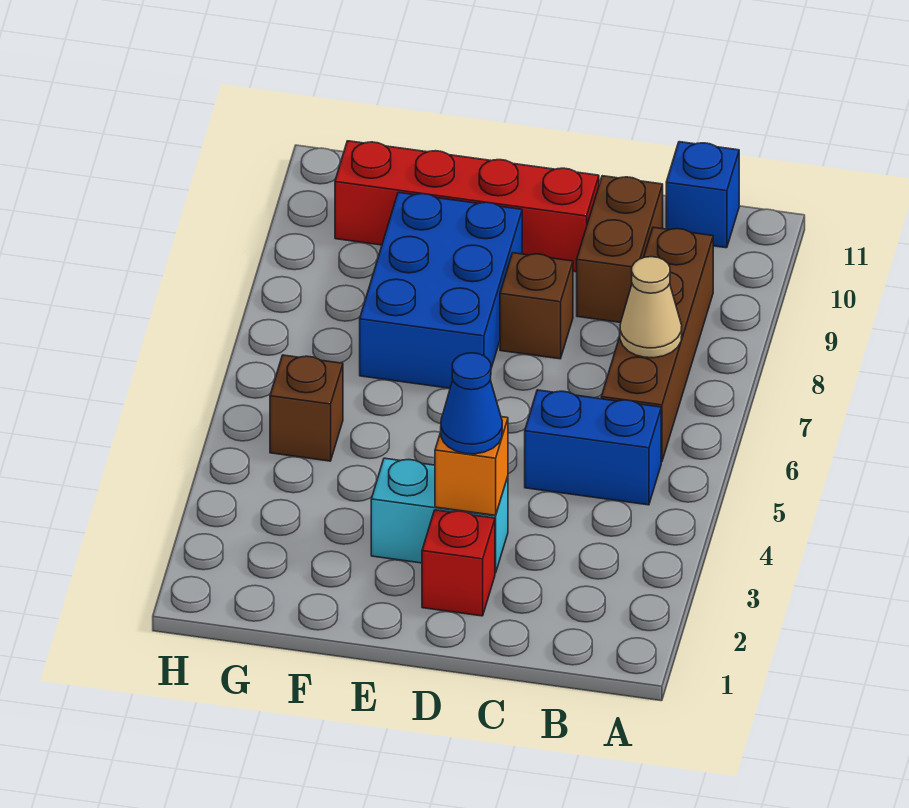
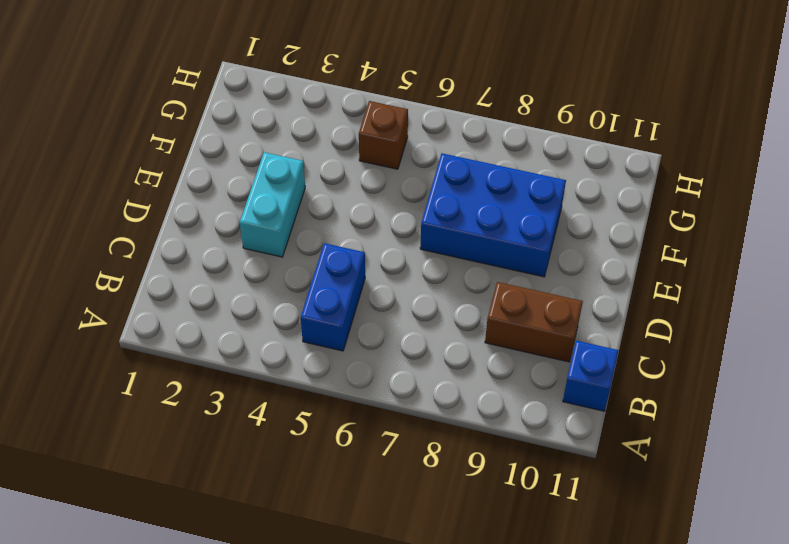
none -> brown 1x4 brick [601,227,713,462]
none -> red 1x1 brick [422,510,495,616]
none -> brown 1x1 brick [500,253,573,359]

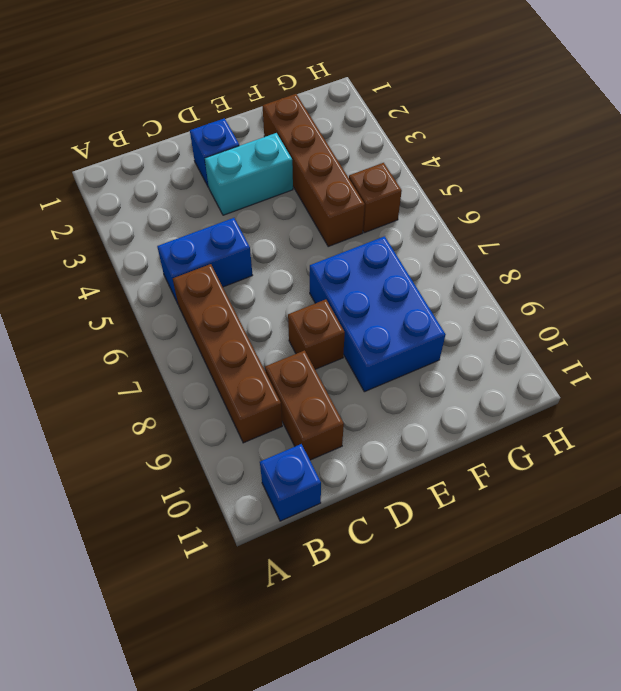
blue 1x1 brick [190,118,239,187] -> red 1x1 brick [422,510,495,616]
brown 1x4 brick [263,94,365,246] -> none
none -> red 1x4 brick [335,141,599,272]
none -> tan 1x1 cone [620,257,682,358]
none -> orange 1x1 brick [435,417,508,515]

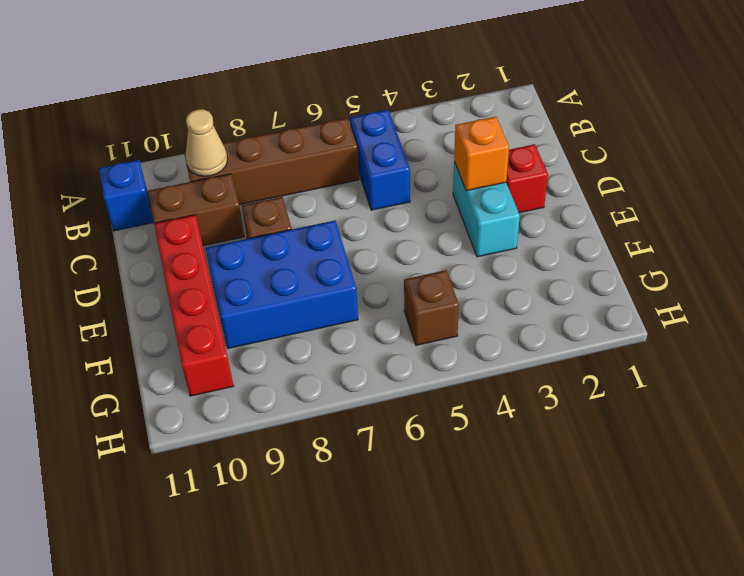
tan 1x1 cone [186,109,227,176] -> tan 1x1 cone moved to [620,257,682,358]
none -> blue 1x1 cone [440,353,502,454]

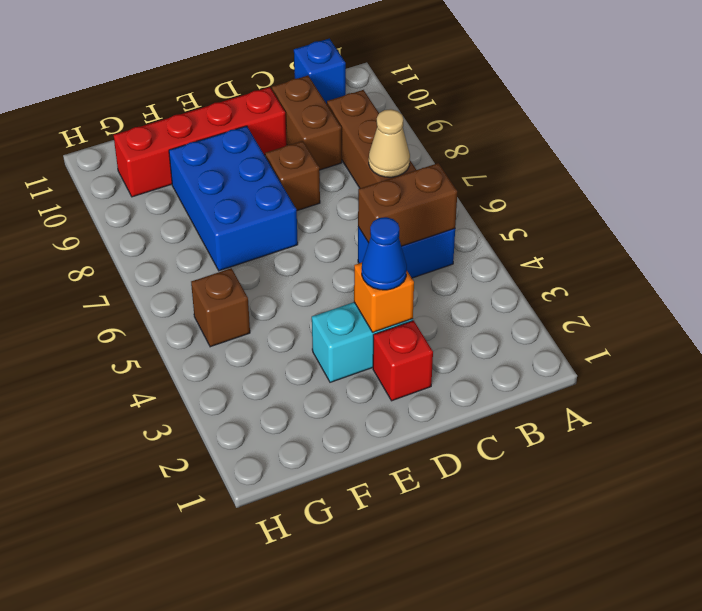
brown 1x2 brick [358,163,457,246] -> none

